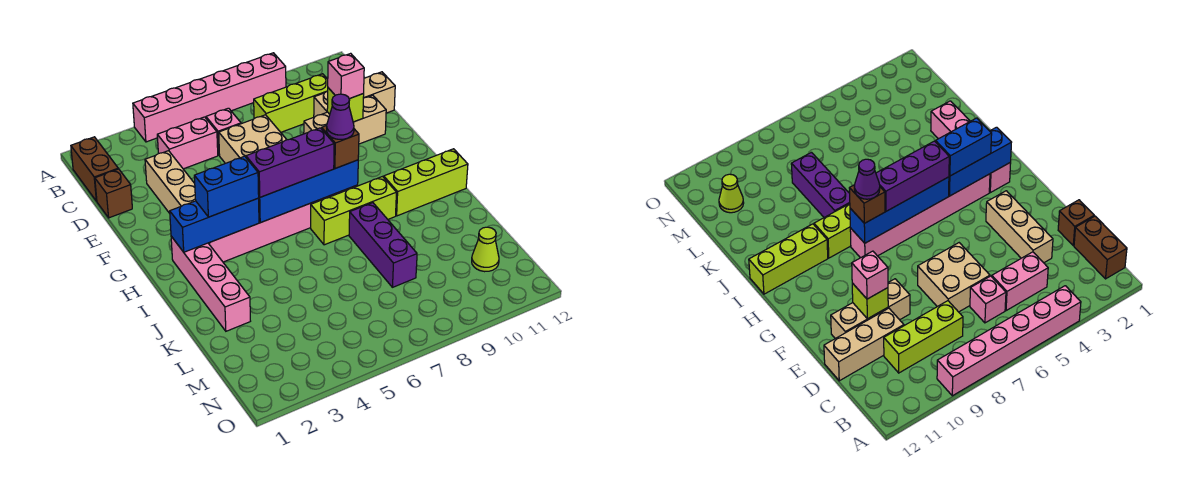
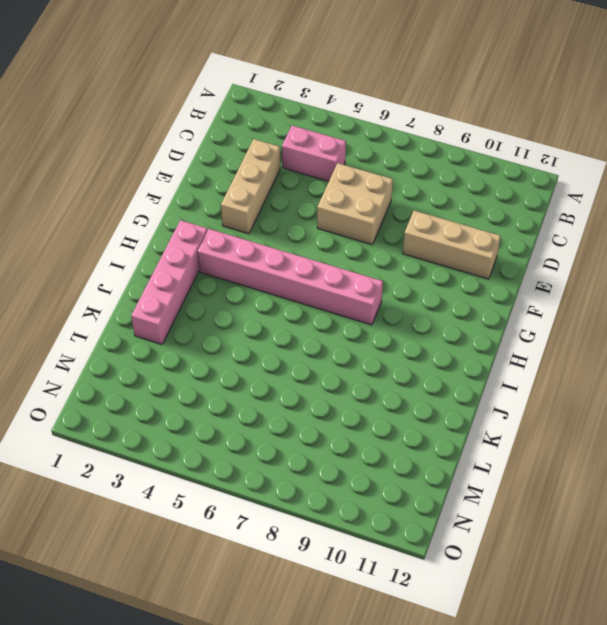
none -> pink 1x6 brick [133,53,286,142]
none -> brown 1x2 brick [71,137,118,201]
none -> pink 1x1 brick [206,108,241,155]

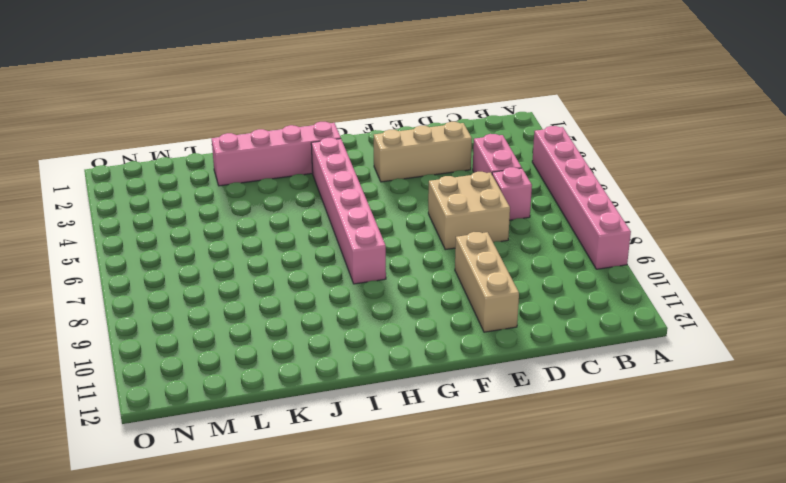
none -> brown 1x2 brick [71,137,118,201]
none -> lime 1x3 brick [254,74,328,132]
none -> brown 1x1 brick [95,169,132,218]

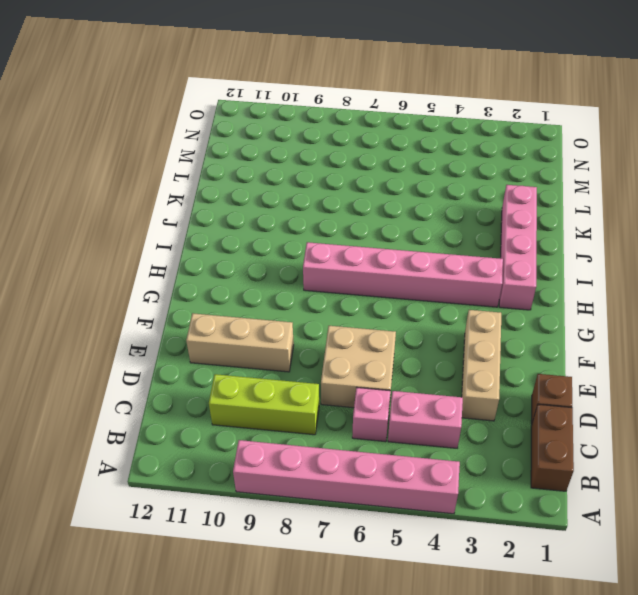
none -> tan 1x3 brick [314,72,395,117]
none -> lime 1x3 brick [311,177,396,245]
none -> lime 1x3 brick [384,149,468,216]

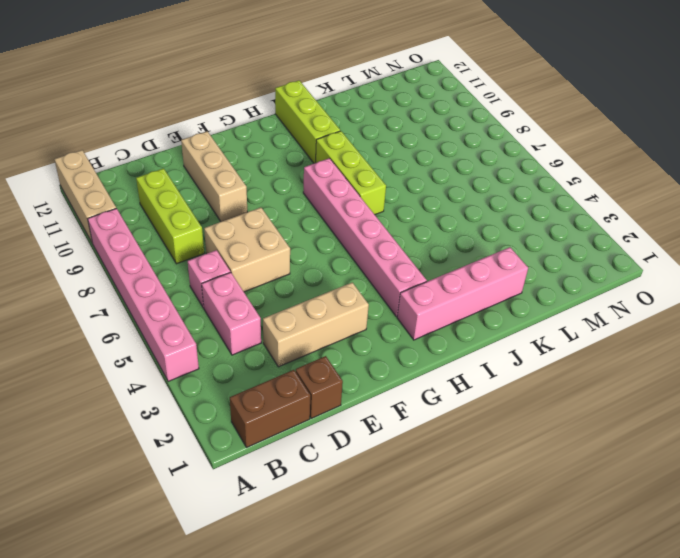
tan 1x3 brick [54,150,116,242] -> tan 1x3 brick moved to [314,72,395,117]
none -> purple 1x3 brick [349,203,417,287]
none -> lime 1x1 cone [472,227,499,272]
none -> lime 1x1 brick [327,88,364,122]

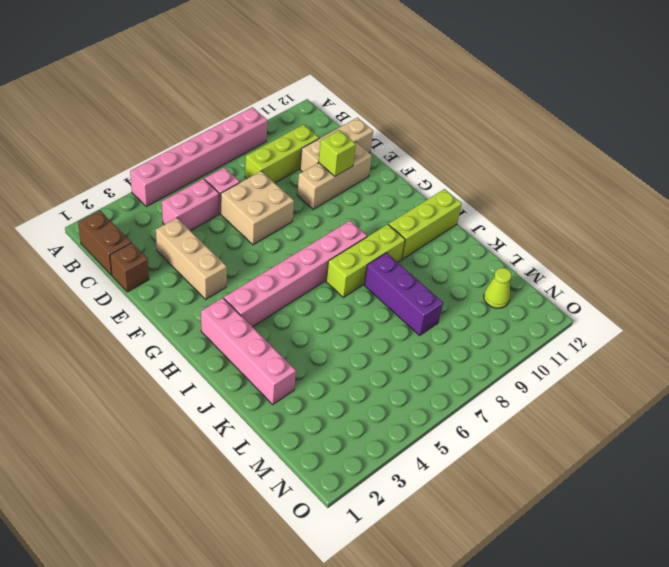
none -> blue 1x3 brick [170,198,259,252]
none -> blue 1x4 brick [259,160,358,223]
none -> pink 1x1 brick [328,53,364,99]

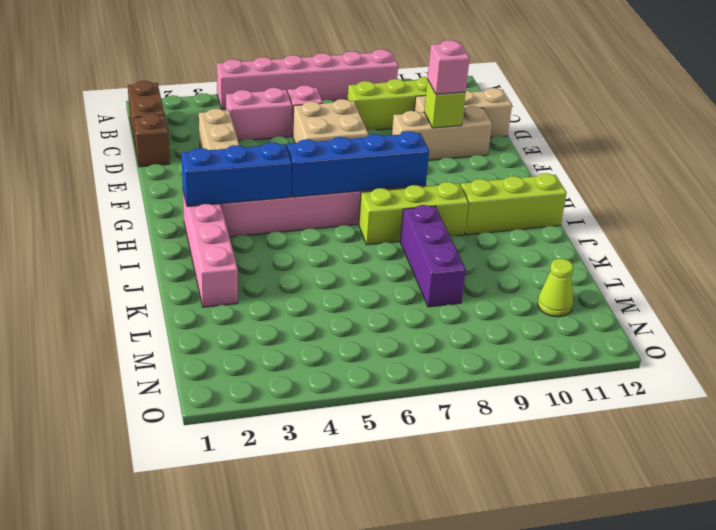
none -> blue 1x2 brick [194,156,259,217]
none -> purple 1x3 brick [246,128,334,197]
none -> brown 1x1 brick [322,126,359,169]

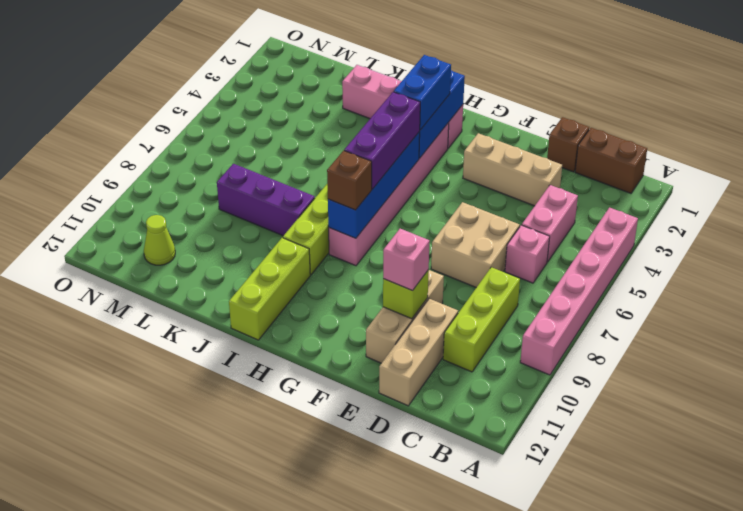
none -> purple 1x1 cone [327,94,354,139]

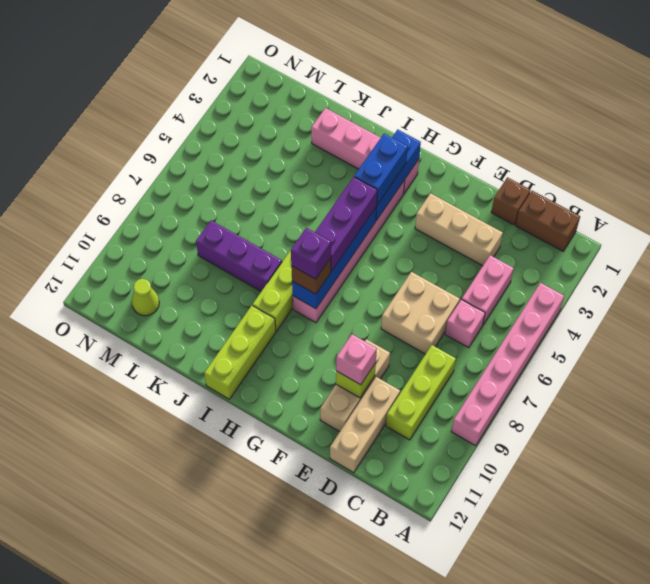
purple 1x1 brick [291,228,331,279] -> purple 1x1 cone [327,94,354,139]

